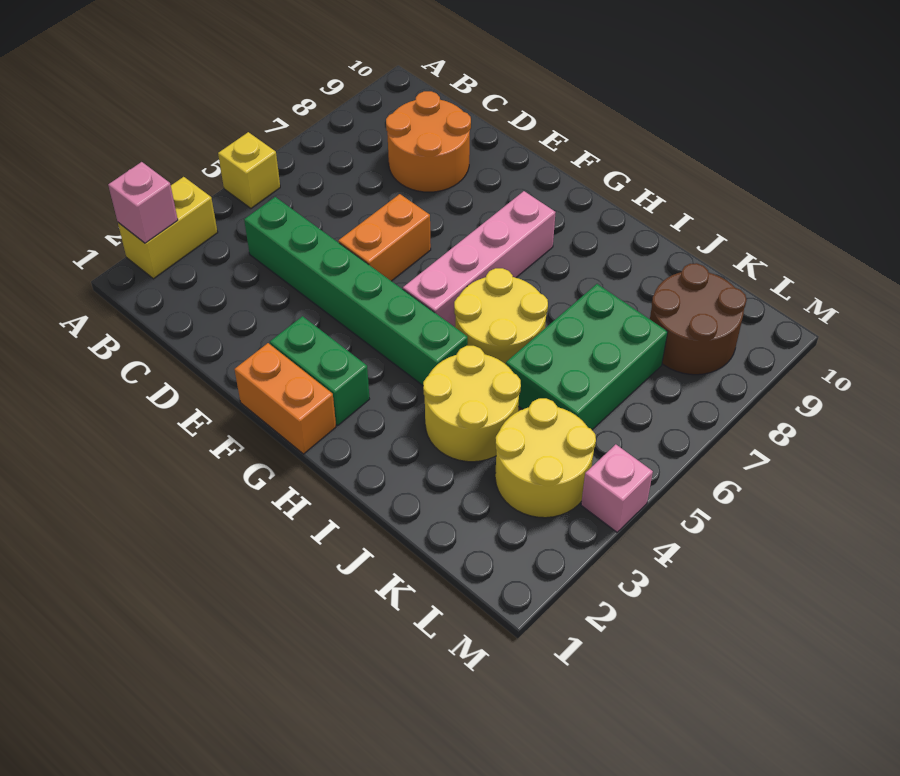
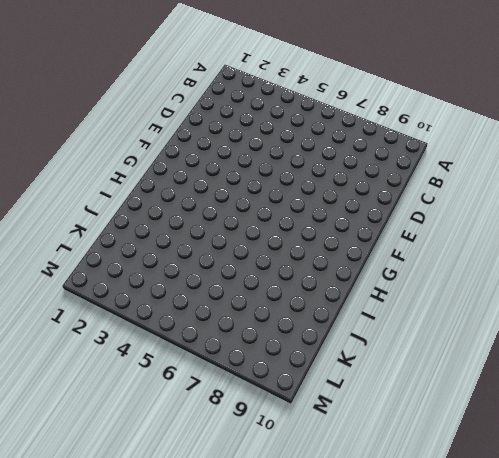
none -> yellow 1x2 brick [118,177,218,279]
none -> yellow 1x1 brick [218,132,280,208]
none -> green 1x6 brick [244,197,468,385]

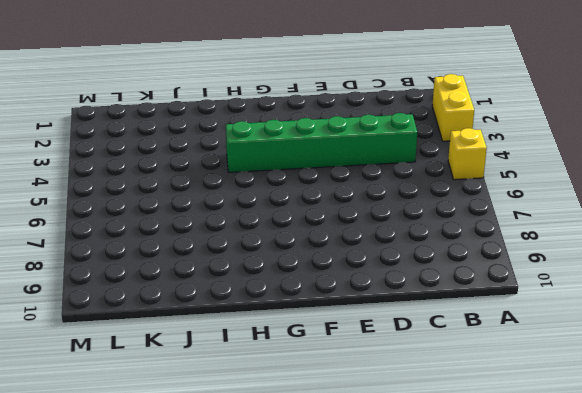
none -> orange 2x2 round brick [386,91,471,192]
none -> orange 1x2 brick [338,194,431,281]
none -> orange 1x2 brick [234,343,336,454]

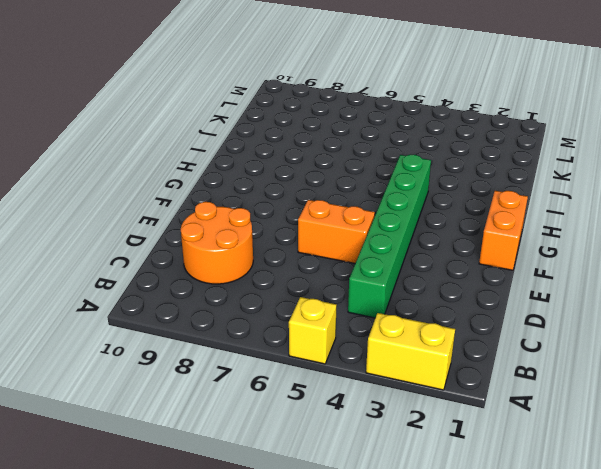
none -> green 1x2 brick [270,316,369,425]
none -> pink 1x4 brick [403,191,556,327]
none -> yellow 2x2 round brick [454,268,548,364]

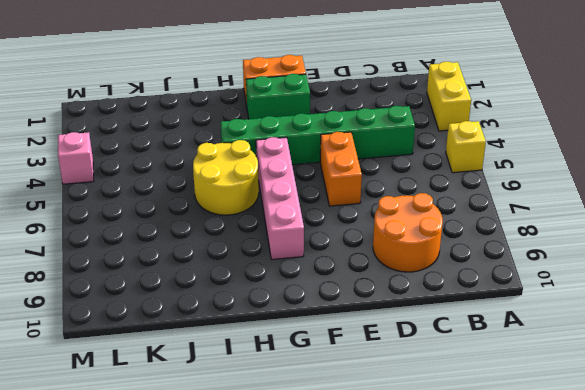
none -> yellow 2x2 round brick [423,346,521,462]
none -> green 2x3 brick [506,284,668,430]
none -> yellow 2x2 round brick [495,398,596,518]

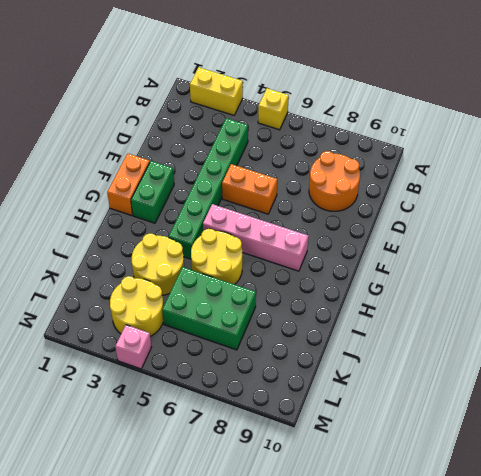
none -> brown 2x2 round brick [650,263,746,375]
none -> pink 1x1 brick [108,162,178,243]

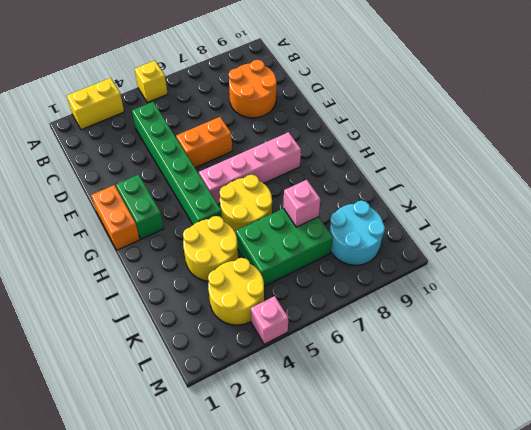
pink 1x1 brick [283,180,320,227] -> pink 1x1 brick moved to [108,162,178,243]
cyan 2x2 round brick [329,201,385,265] -> brown 2x2 round brick [650,263,746,375]

